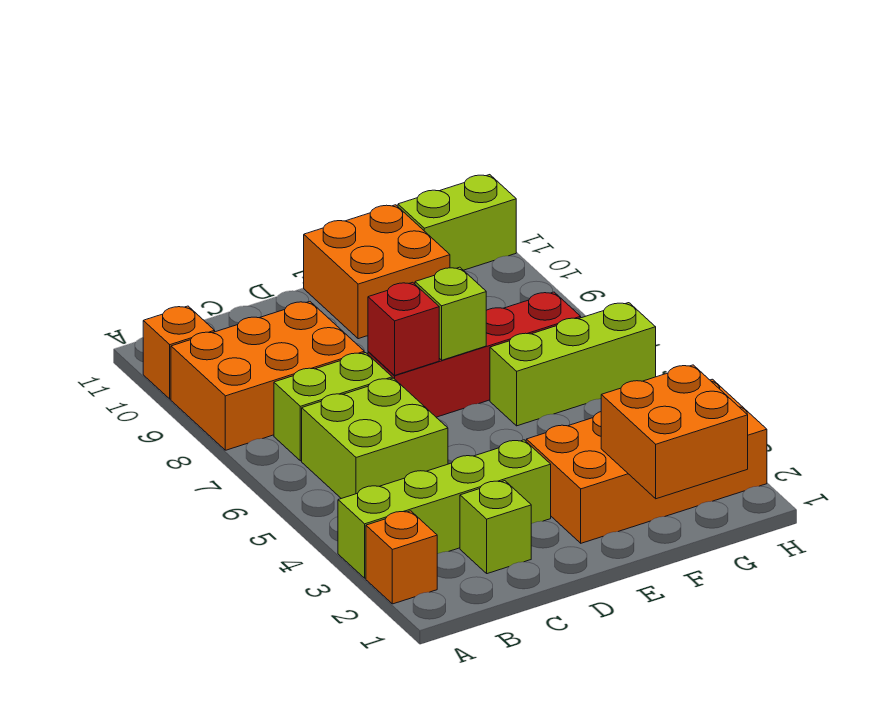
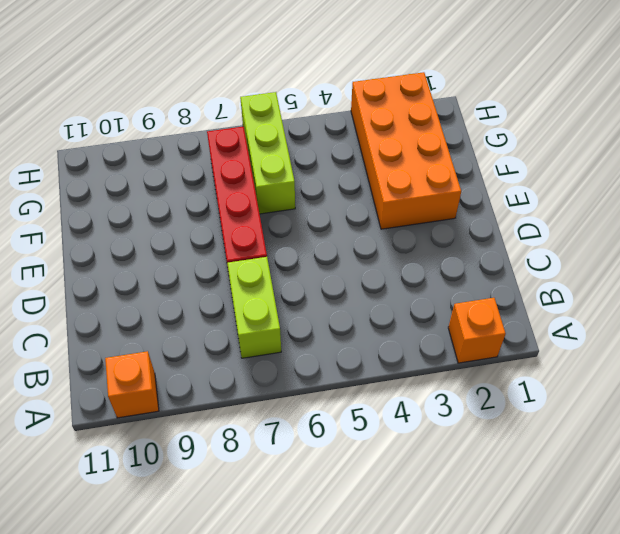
none -> lime 1x4 brick [338,440,551,578]
none -> orange 2x3 brick [171,302,364,450]
none -> lime 2x2 brick [302,378,448,499]

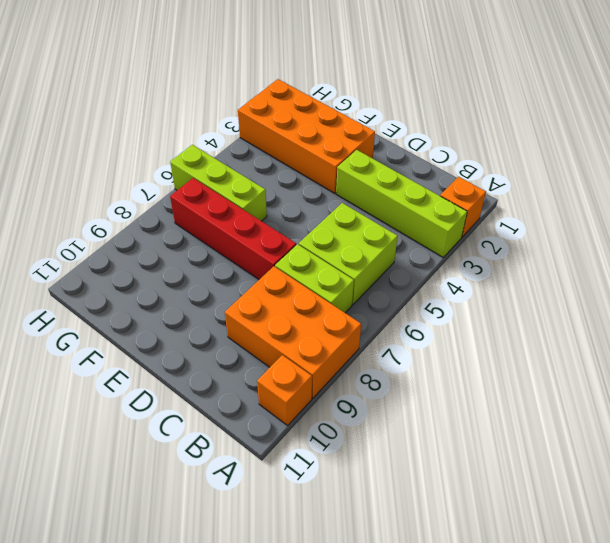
none -> lime 1x1 brick [460,481,531,574]
none -> orange 2x2 brick [304,205,450,339]
none -> lime 1x2 brick [398,175,516,270]

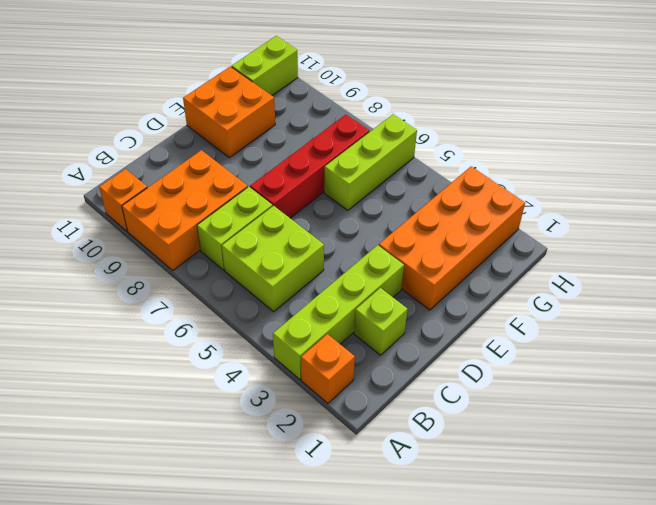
none -> red 1x1 brick [368,282,439,376]
none -> lime 1x1 brick [415,267,486,360]
none -> orange 2x2 brick [601,365,748,499]

